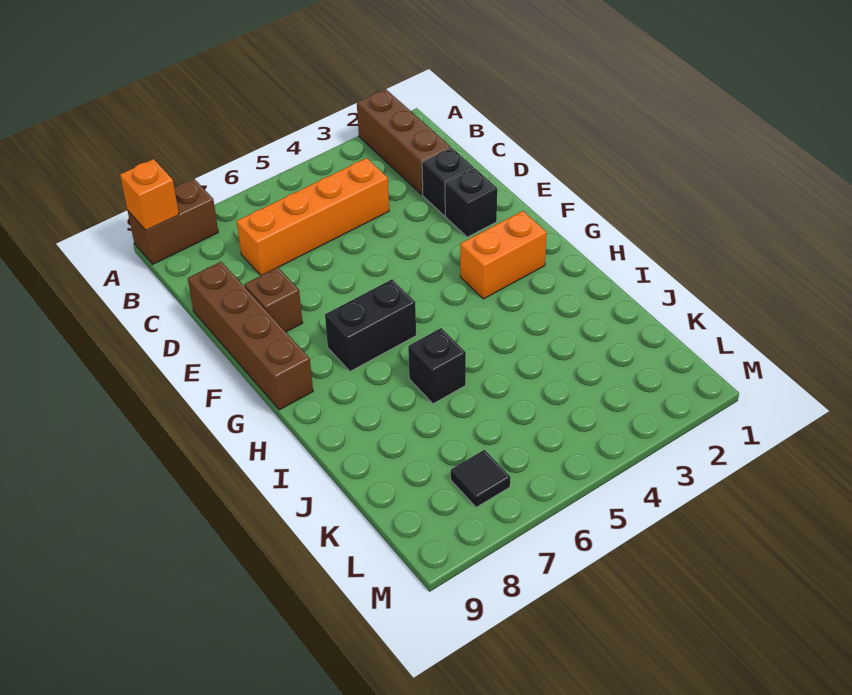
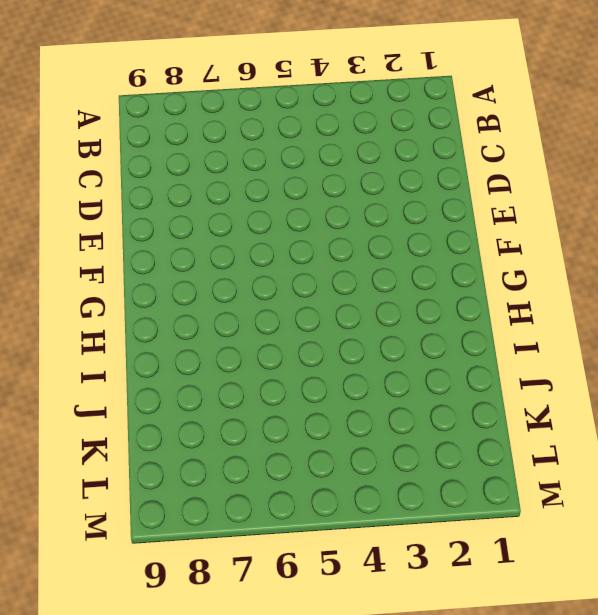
none -> brown 1x3 brick [357,89,451,195]
none -> brown 1x2 brick [128,179,218,264]
none -> orange 1x4 brick [237,158,389,276]

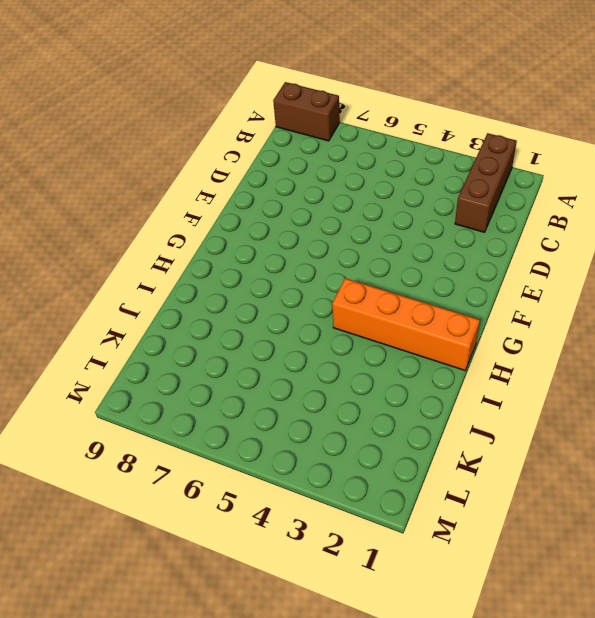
orange 1x4 brick [332,278,480,370] -> orange 1x4 brick moved to [237,158,389,276]
none -> black 1x1 brick [422,148,474,216]
none -> brown 1x4 brick [188,262,313,410]
none -> black 1x1 brick [445,168,497,237]

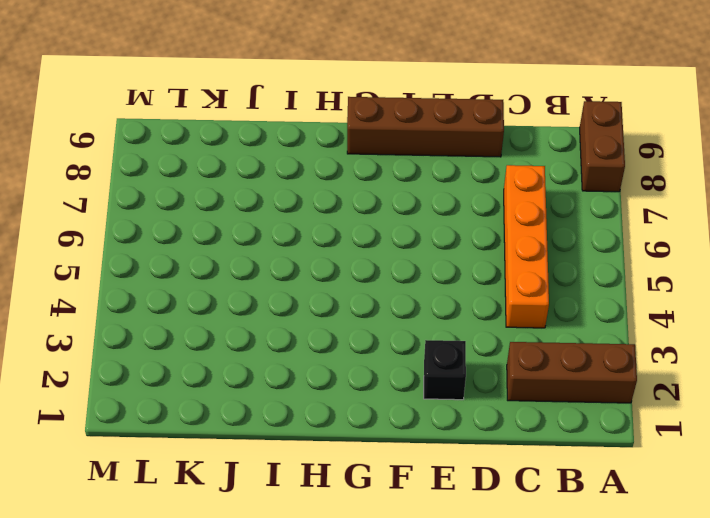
none -> black 1x1 brick [422,148,474,216]
none -> brown 1x1 brick [245,267,303,332]
none -> orange 1x2 brick [460,211,547,299]

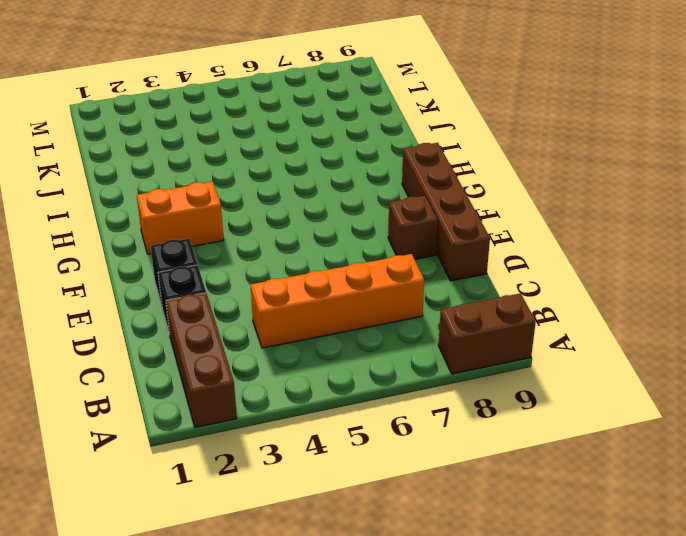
none -> black 1x2 brick [325,279,416,371]
none -> black 1x1 brick [408,328,466,404]
none -> black 1x1 tile [451,450,510,507]

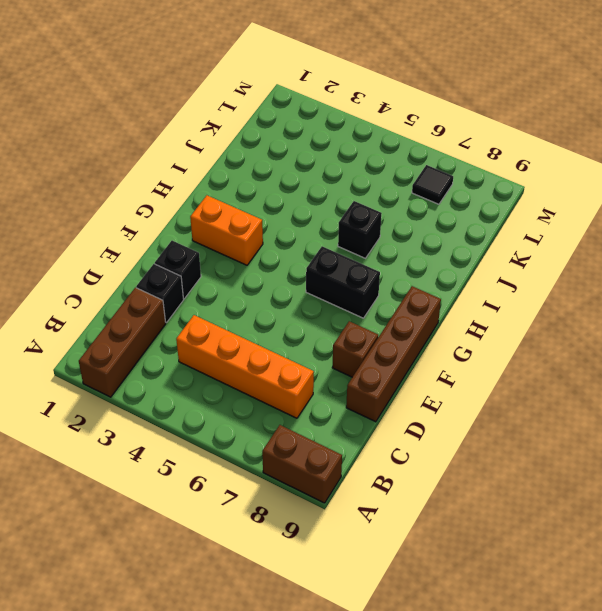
none -> orange 1x1 brick [120,159,179,230]

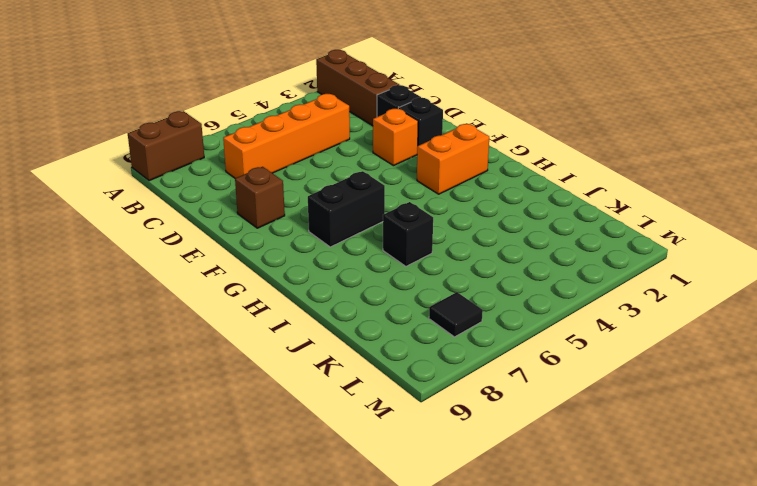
orange 1x1 brick [373,109,418,166] -> orange 1x1 brick moved to [120,159,179,230]
none -> brown 1x4 brick [188,262,313,410]

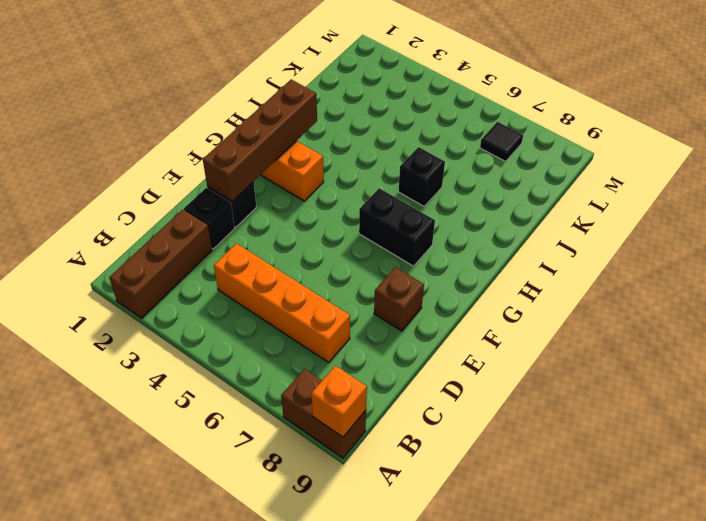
brown 1x4 brick [203,79,317,202] -> brown 1x4 brick moved to [188,262,313,410]

